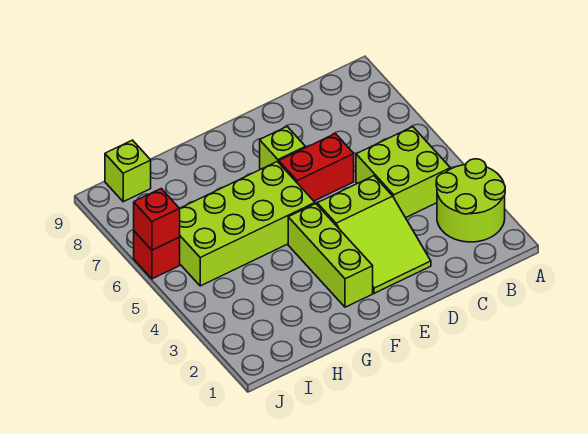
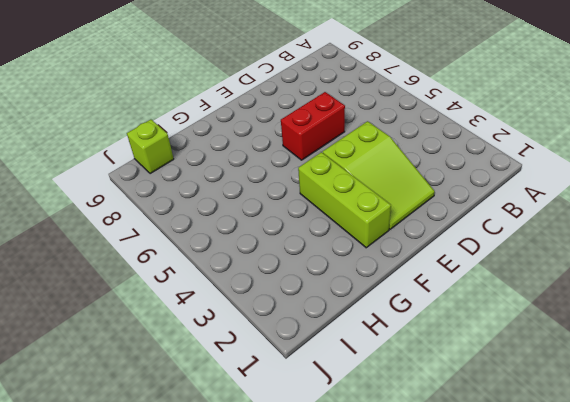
none -> lime 2x2 round brick [436,159,505,242]
none -> lime 2x2 brick [356,127,450,218]

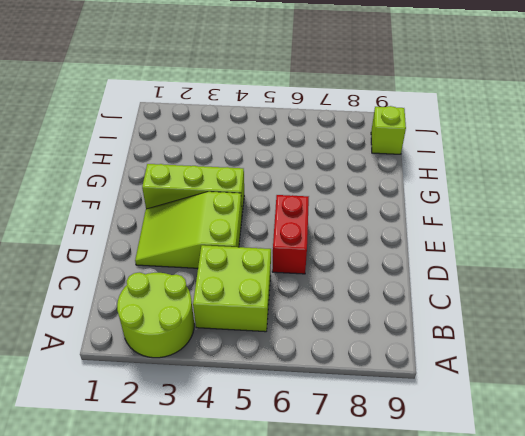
none -> lime 1x1 brick [260,127,306,169]
none -> lime 2x4 brick [180,162,315,286]

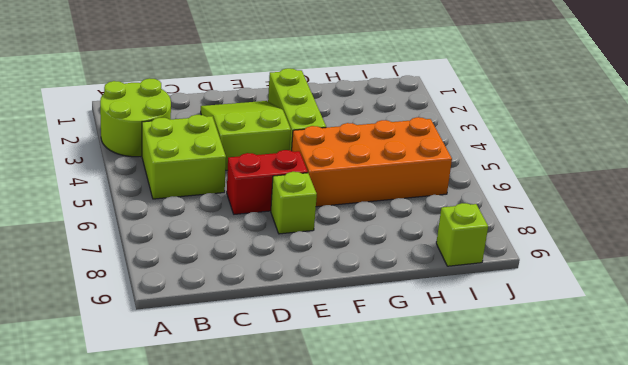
orange 2x4 brick [292,117,452,207] -> lime 2x4 brick [180,162,315,286]
none -> red 1x1 brick [134,231,180,279]
none -> red 1x1 brick [134,189,180,250]

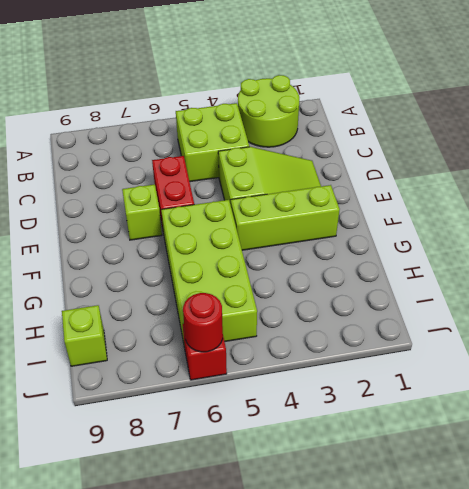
red 1x1 round brick [183,293,223,352] -> red 1x1 brick [134,189,180,250]

